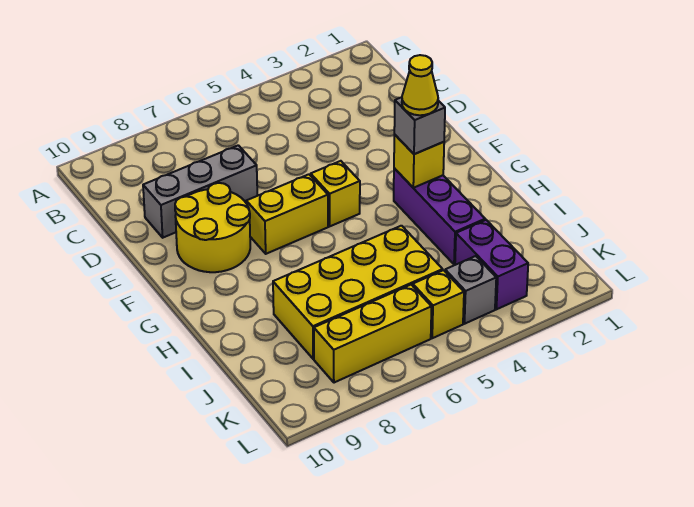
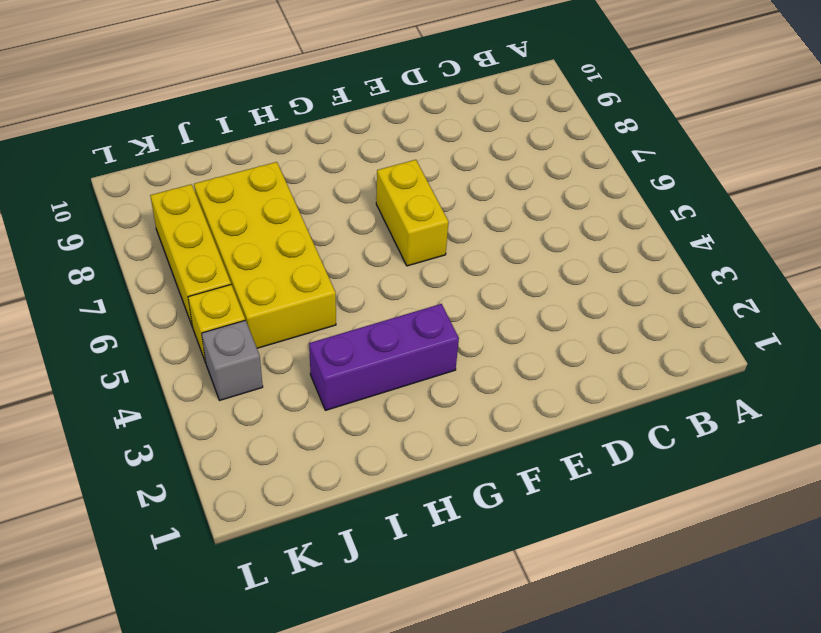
none -> grey 1x3 brick [143,145,257,238]
none -> yellow 2x2 round brick [175,183,250,272]
none -> yellow 1x1 brick [311,161,360,226]

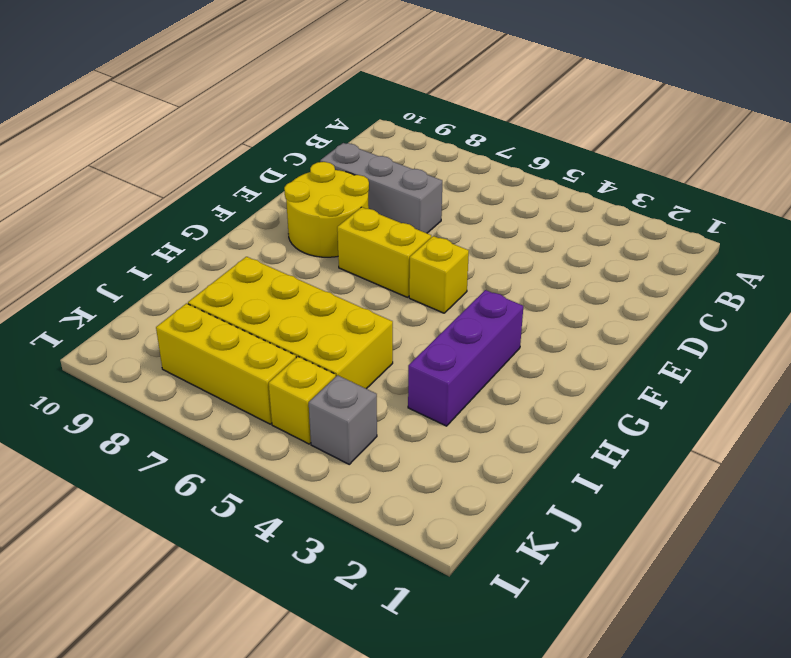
none -> purple 1x2 brick [455,220,528,309]
none -> yellow 1x1 brick [394,135,444,188]
none -> grey 1x1 brick [394,97,445,154]

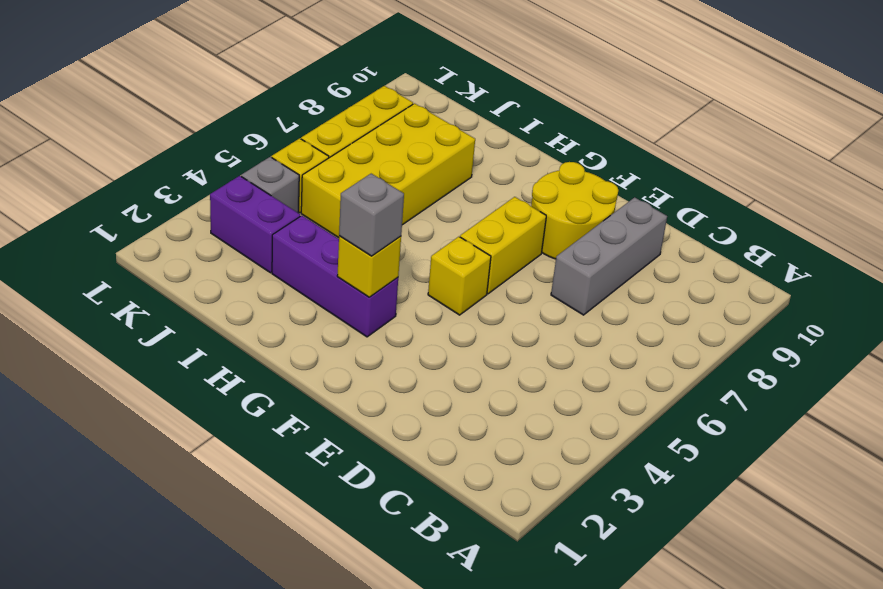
none -> yellow 1x1 cone [402,55,438,115]

